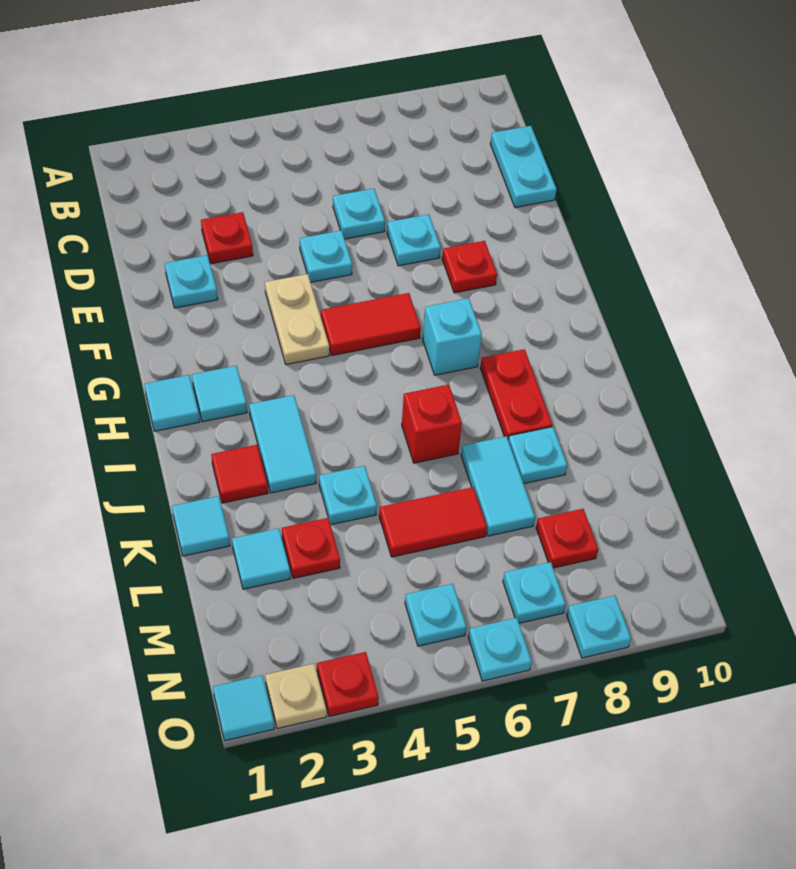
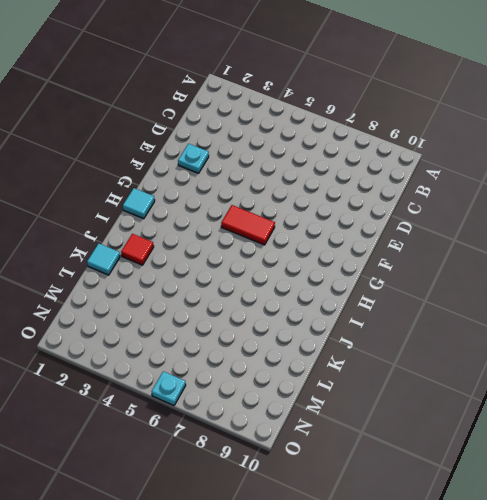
none -> cyan 1x2 plate [490,126,557,208]
none -> red 1x1 plate [201,212,253,264]
none -> cyan 1x1 plate [333,189,385,239]
none -> cyan 1x1 plate [300,230,352,282]

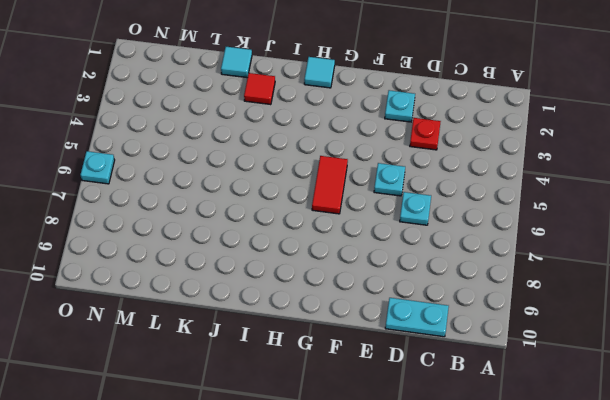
none -> cyan 1x1 plate [387,214,441,266]
none -> tan 1x2 plate [265,274,329,365]
none -> red 1x1 plate [442,241,497,293]
none -> cyan 1x1 tile [192,366,247,422]

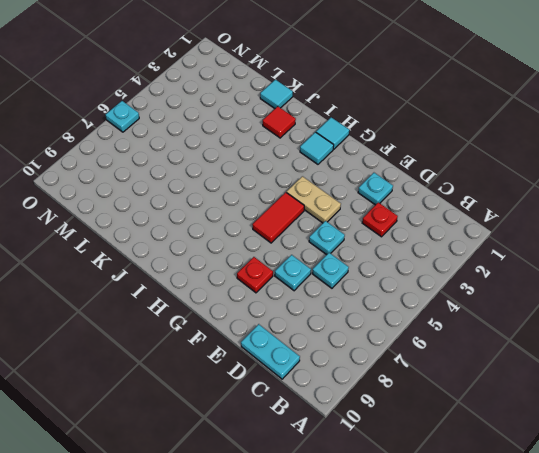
none -> cyan 1x1 brick [423,298,482,375]
none -> cyan 1x2 tile [249,395,316,493]
none -> red 1x2 plate [480,349,552,440]
none -> red 1x1 brick [402,385,462,463]

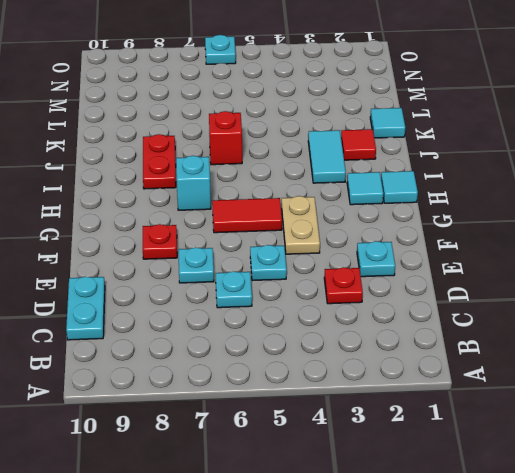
none -> cyan 1x1 plate [319,466,377,525]
none -> cyan 1x2 tile [461,436,535,536]
none -> cyan 1x1 plate [508,427,567,484]
none -> cyan 1x1 tile [232,528,290,589]

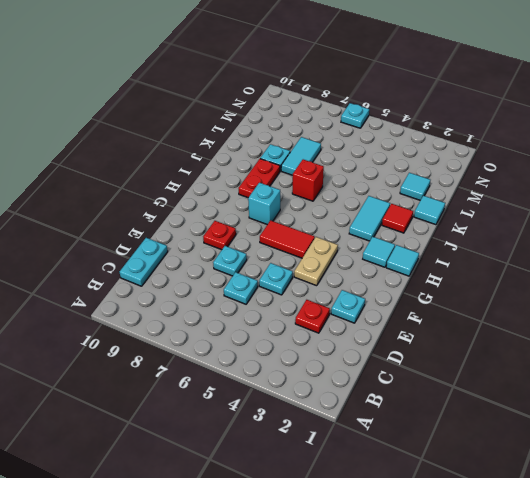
none -> cyan 1x1 plate [319,466,377,525]
none -> red 1x1 plate [282,518,340,578]
none -> red 1x2 tile [379,487,487,557]
none -> red 1x1 plate [536,509,598,568]

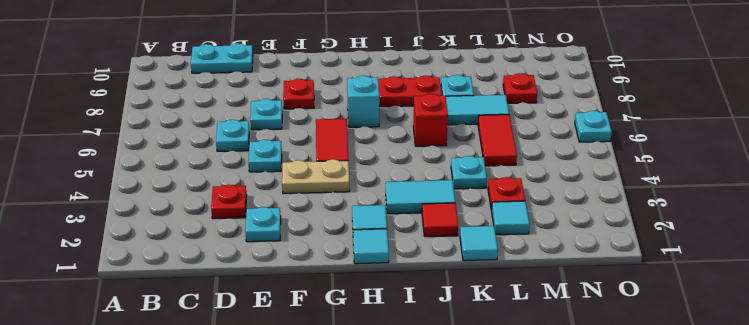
none -> cyan 1x1 plate [405,584,466,646]
none -> cyan 1x1 plate [503,562,566,623]
none -> cyan 1x1 tile [213,675,274,741]
none -> tan 1x1 plate [265,664,327,729]

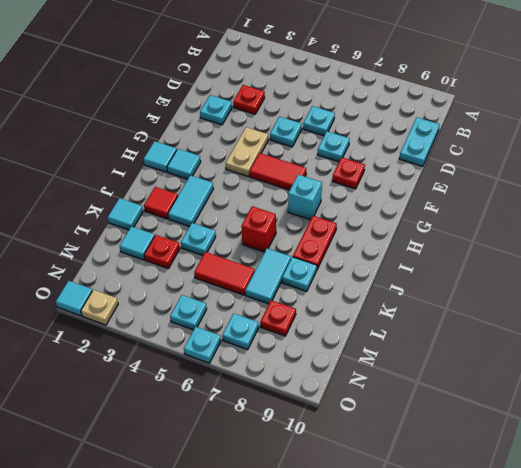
none -> red 1x1 plate [317,652,379,717]
none -> cyan 1x1 plate [567,596,631,658]

